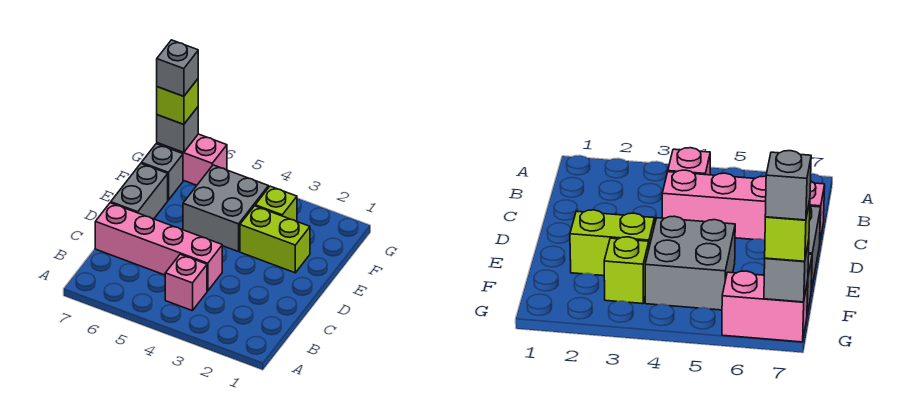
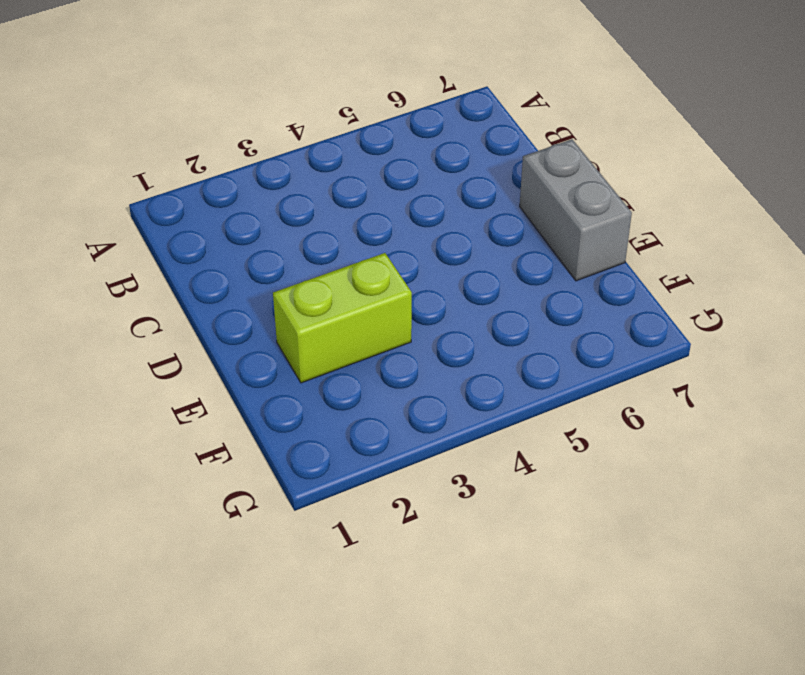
none -> pink 1x1 brick [165,254,207,311]
none -> pink 1x4 brick [95,203,222,291]

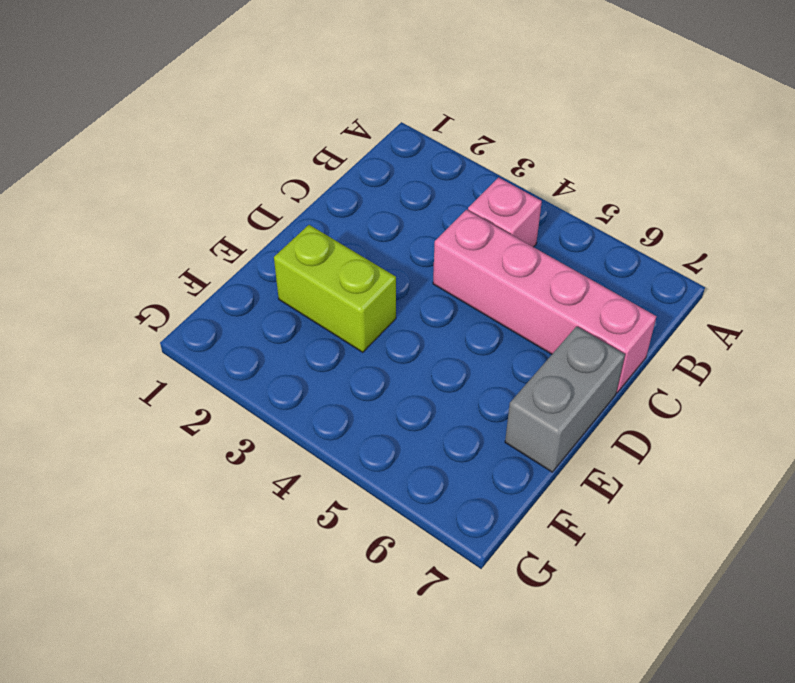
none -> grey 2x2 brick [183,165,269,252]
none -> lime 1x1 brick [255,186,297,222]

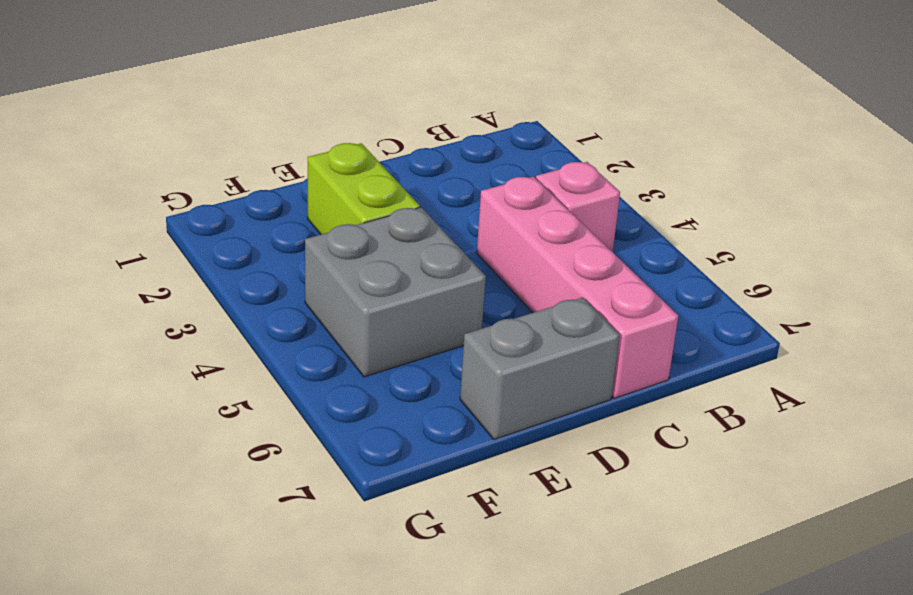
none -> lime 1x1 brick [255,186,297,222]
none -> grey 1x1 brick [141,144,183,200]

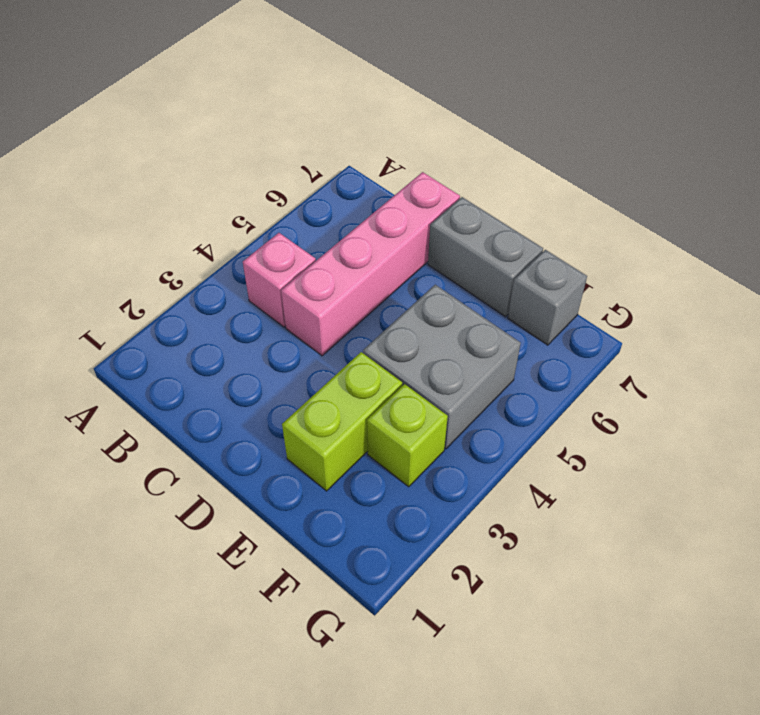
none -> pink 1x2 brick [157,134,227,185]
none -> grey 1x1 brick [157,107,198,153]

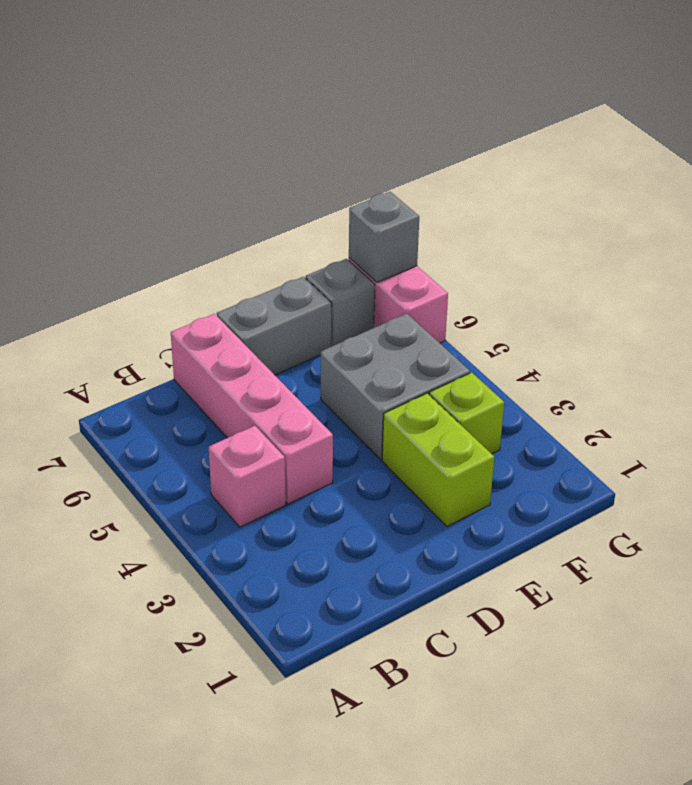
none -> lime 1x1 brick [157,79,198,124]
none -> grey 1x1 brick [157,40,198,96]

